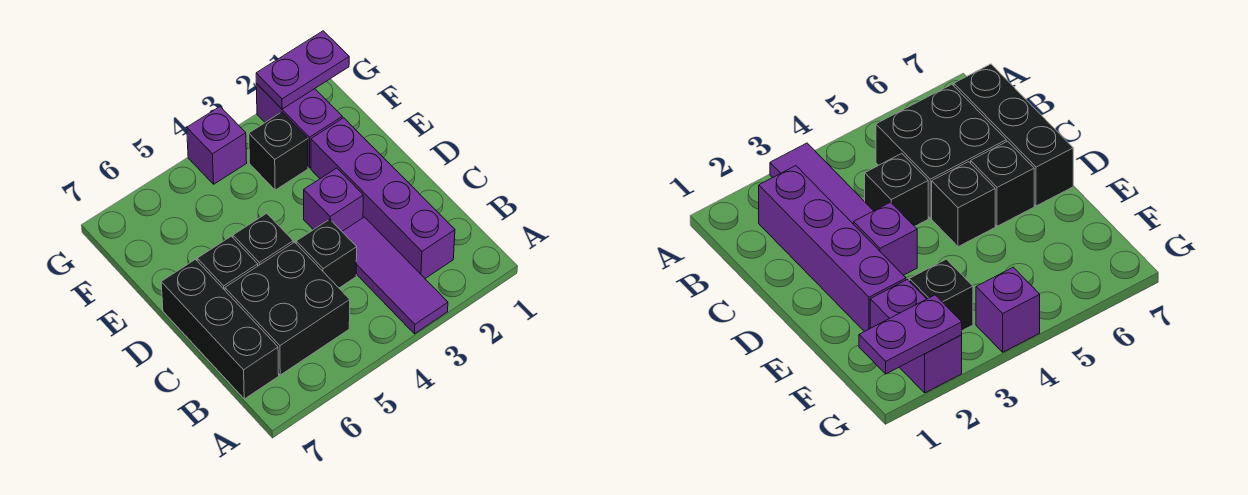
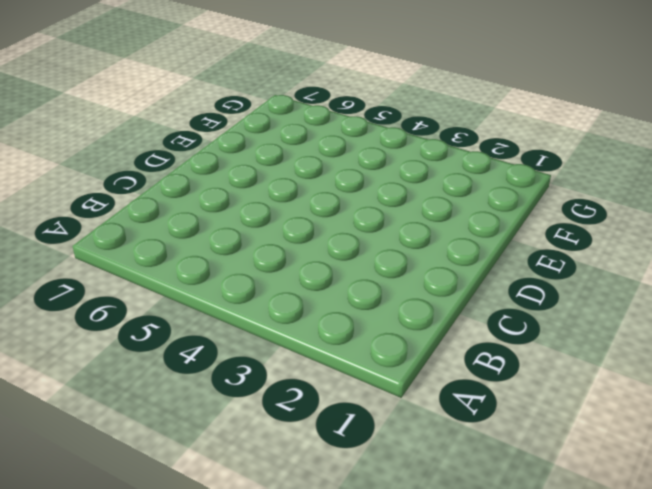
none -> purple 1x3 tile [342,217,448,334]
none -> purple 1x4 brick [311,118,455,278]
none -> black 2x2 brick [225,242,350,375]

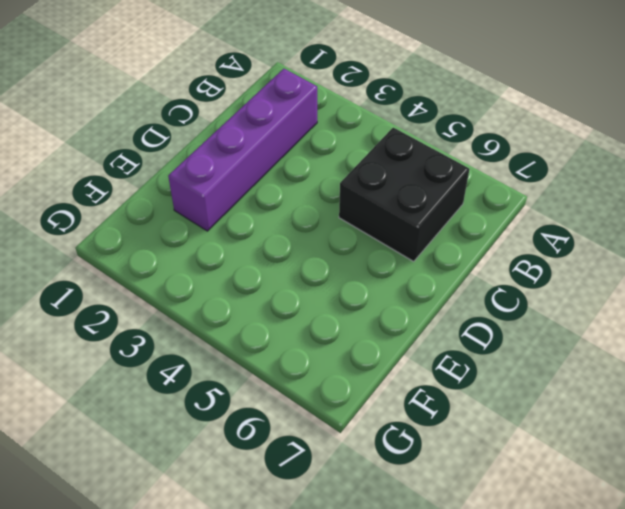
none -> purple 1x3 tile [342,217,448,334]
none -> black 1x3 brick [161,260,279,399]
none -> black 1x1 brick [296,219,357,288]

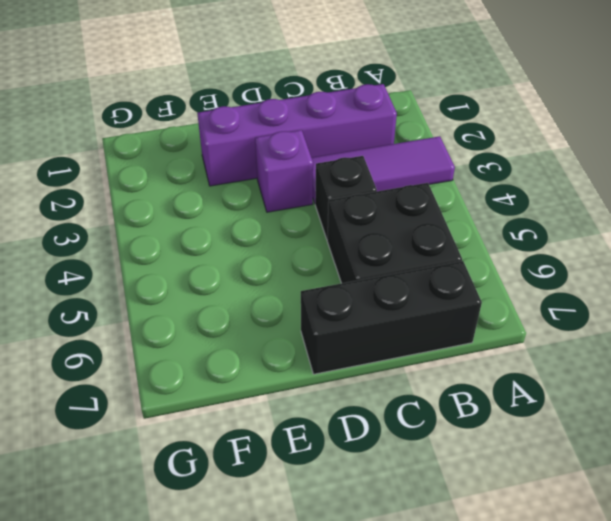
none -> black 1x1 brick [233,213,293,266]
none -> black 1x1 brick [197,236,258,290]
none -> purple 1x2 brick [256,84,342,168]

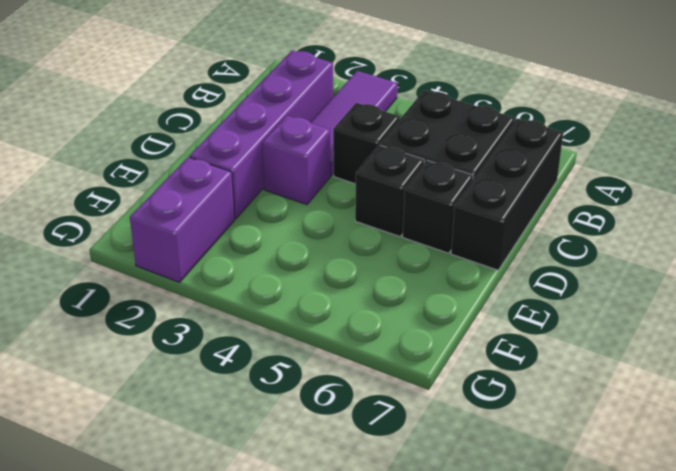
none -> black 1x1 brick [249,112,308,190]
none -> purple 1x1 brick [187,107,247,184]
none -> purple 1x2 plate [256,31,349,109]

